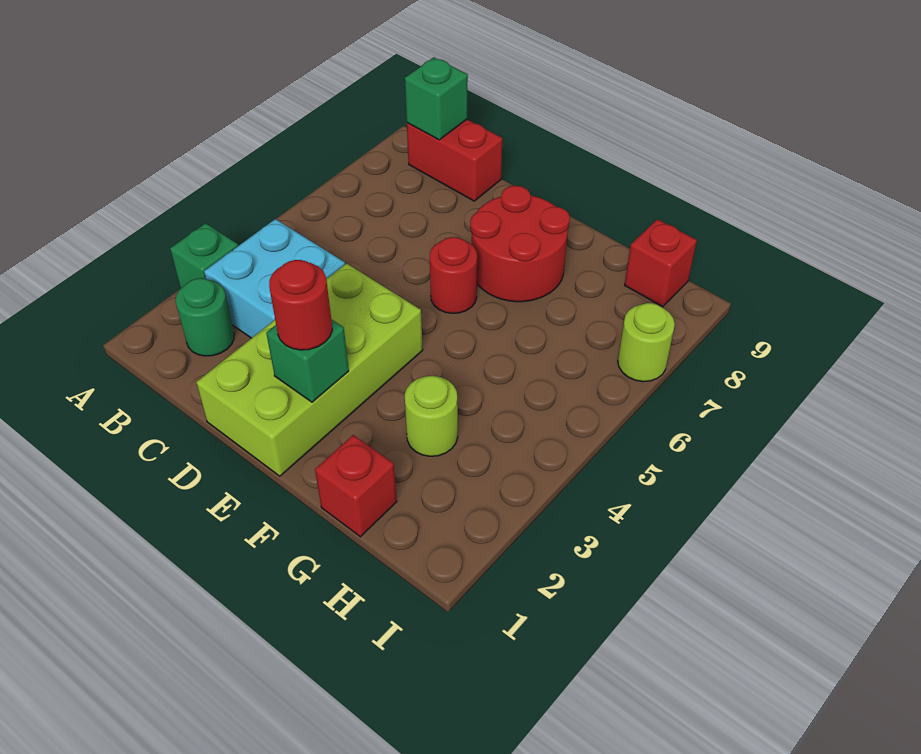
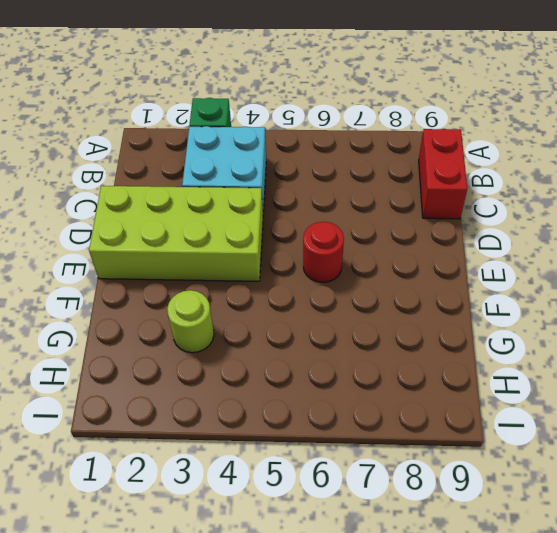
none -> green 1x1 round brick [175,278,234,356]
none -> red 2x2 round brick [470,186,570,302]
none -> red 1x1 brick [315,435,397,537]

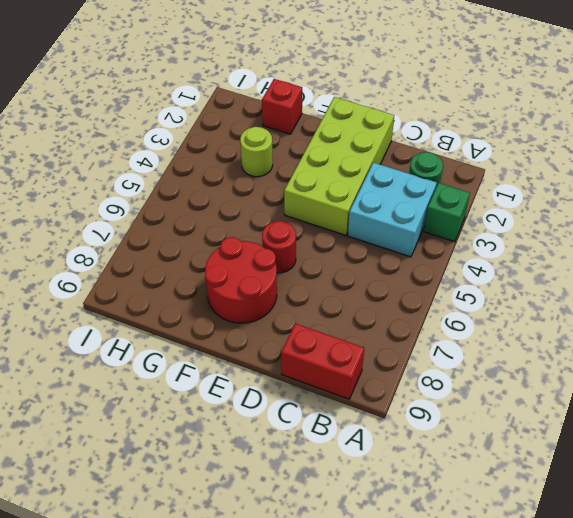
none -> red 1x1 brick [625,219,697,307]
none -> lime 1x1 round brick [618,303,675,382]
none -> green 1x1 brick [405,57,468,140]

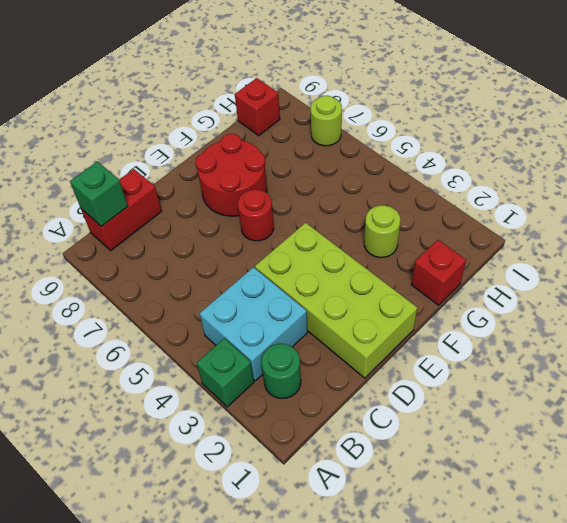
none -> green 1x1 brick [266,319,349,402]
none -> red 1x1 round brick [269,260,332,350]

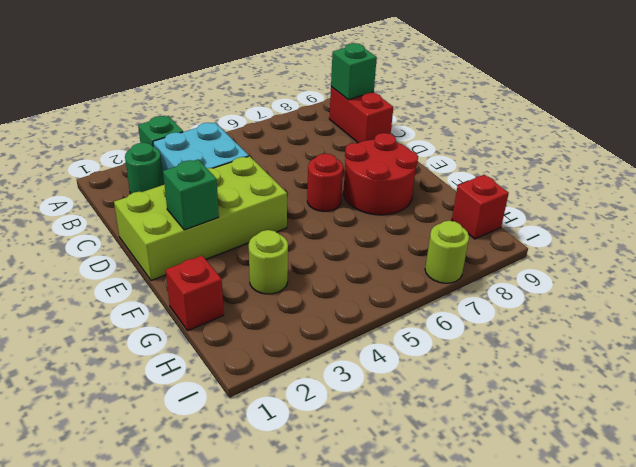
none -> red 1x1 round brick [269,260,332,350]

